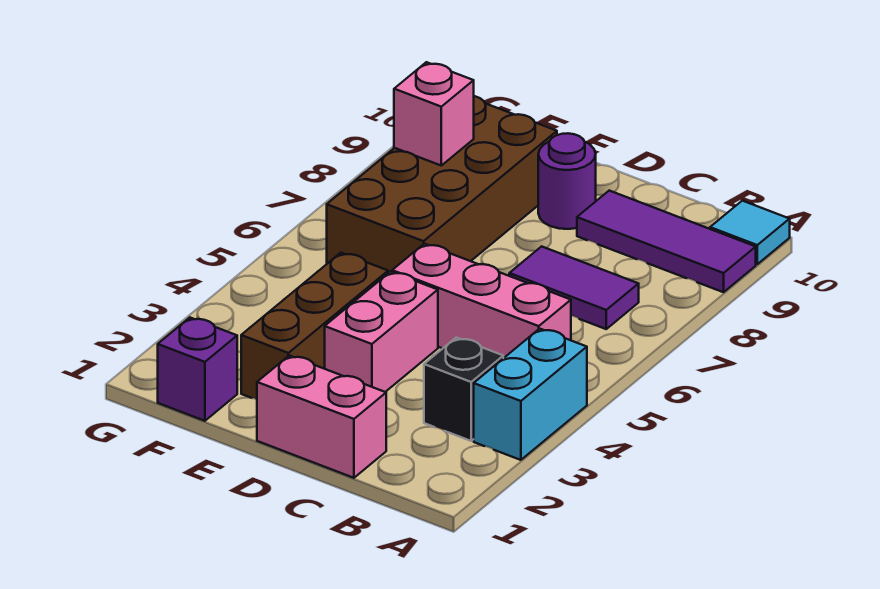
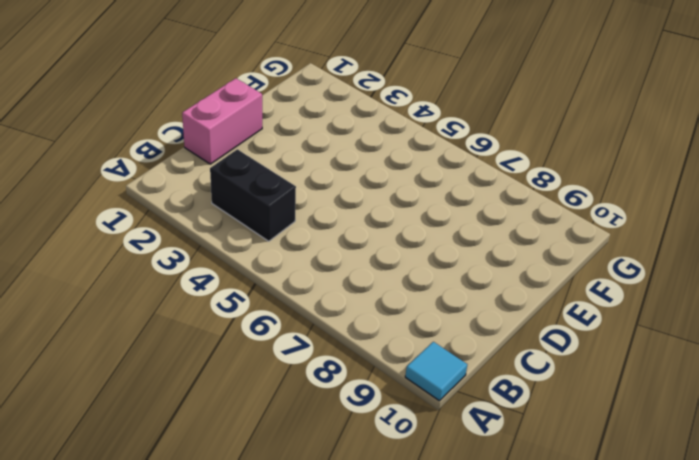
black 1x2 brick [210,149,296,241] -> black 1x1 brick [424,338,503,441]
none -> cyan 1x2 brick [474,329,587,460]
none -> purple 1x3 tile [577,191,756,292]
none -> pink 1x3 brick [392,244,571,358]

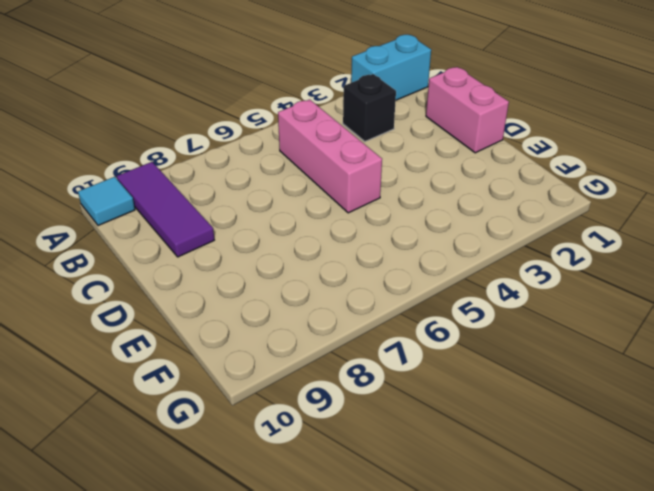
cyan 1x2 brick [351,35,431,100] -> cyan 1x2 brick moved to [474,329,587,460]
none -> purple 1x2 tile [509,246,639,329]
none -> pink 1x2 brick [325,272,438,392]
none -> purple 1x1 round brick [538,133,596,229]

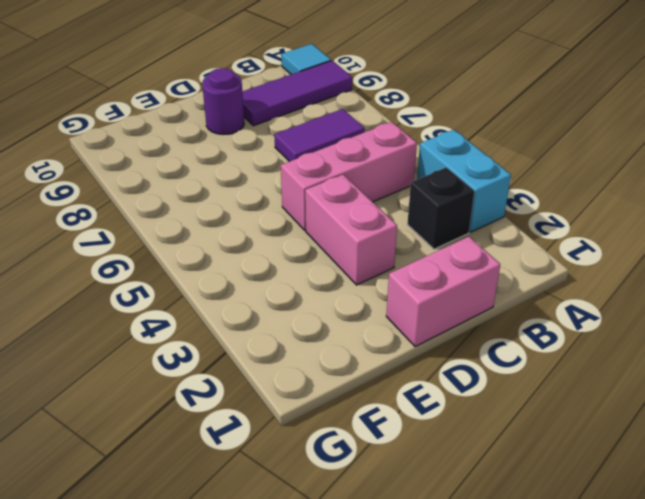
none -> brown 1x3 brick [241,253,388,399]
none -> brown 2x4 brick [327,96,557,273]
none -> purple 1x1 brick [158,318,237,421]

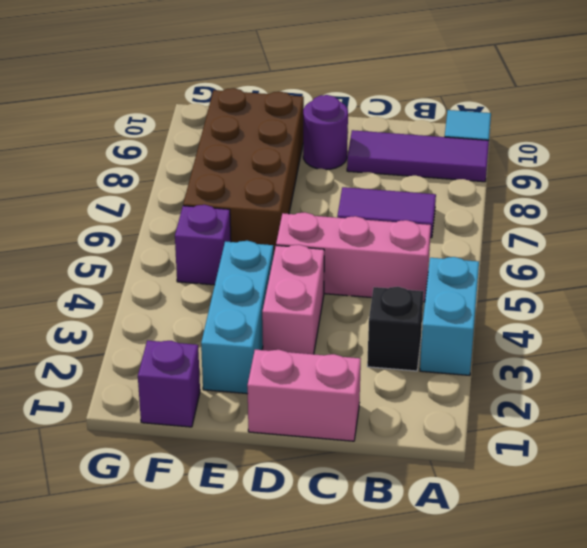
cyan 1x3 brick [201,241,273,394] -> brown 1x3 brick [241,253,388,399]
purple 1x1 brick [175,205,231,285] -> none
none -> pink 1x1 brick [394,62,474,165]

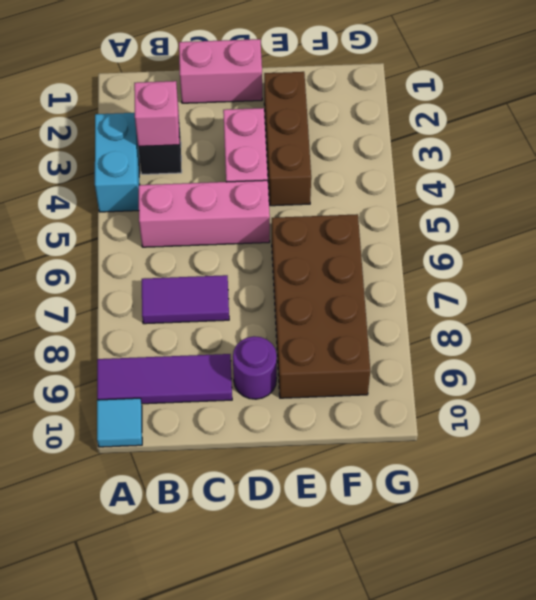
pink 1x1 brick [134,81,179,147] -> pink 1x1 brick moved to [394,62,474,165]
none -> purple 1x1 brick [158,318,237,421]

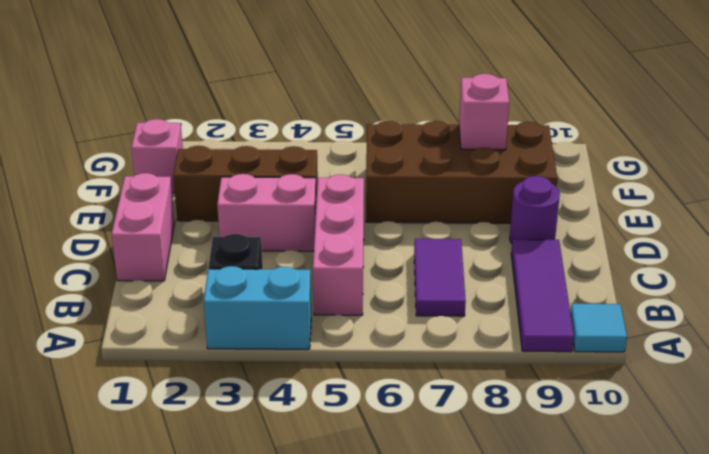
pink 1x1 brick [131,119,183,193] -> purple 1x1 brick [158,318,237,421]

